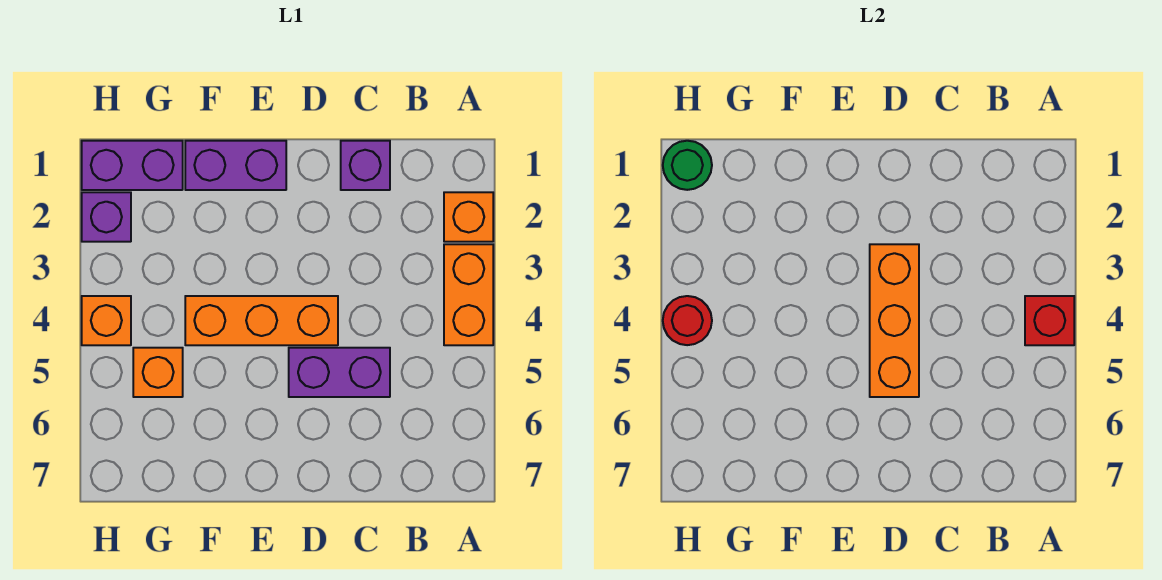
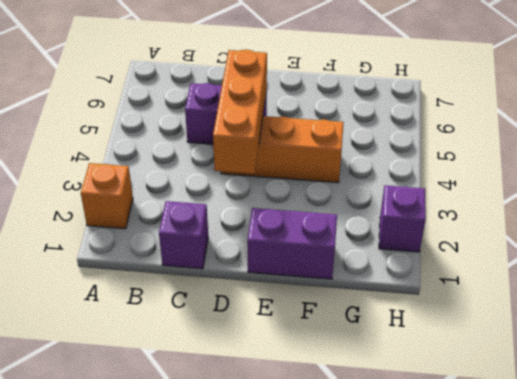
none -> orange 1x2 brick [444,244,493,345]
none -> purple 1x2 brick [82,141,183,190]
none -> orange 1x1 brick [133,348,183,397]

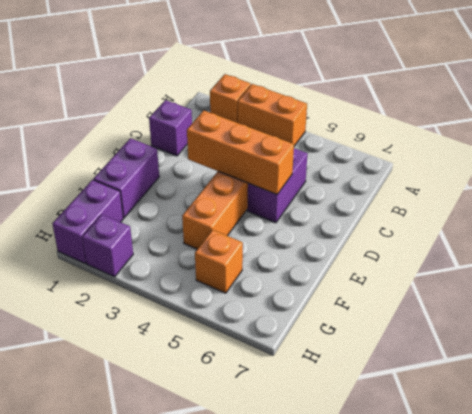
none -> orange 1x1 brick [82,296,131,345]
none -> red 1x1 brick [1025,296,1074,345]
none -> green 1x1 round brick [663,141,712,190]

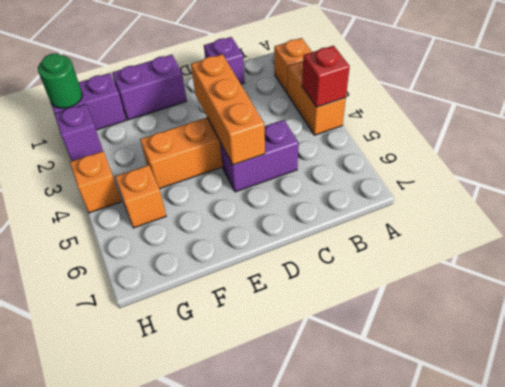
none -> red 1x1 round brick [663,296,712,345]

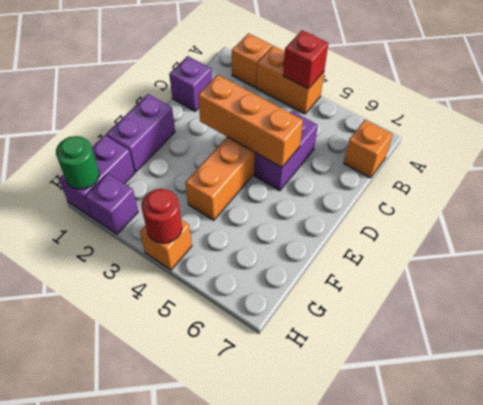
orange 1x1 brick [344,120,393,178] -> orange 1x1 brick moved to [133,348,183,397]

